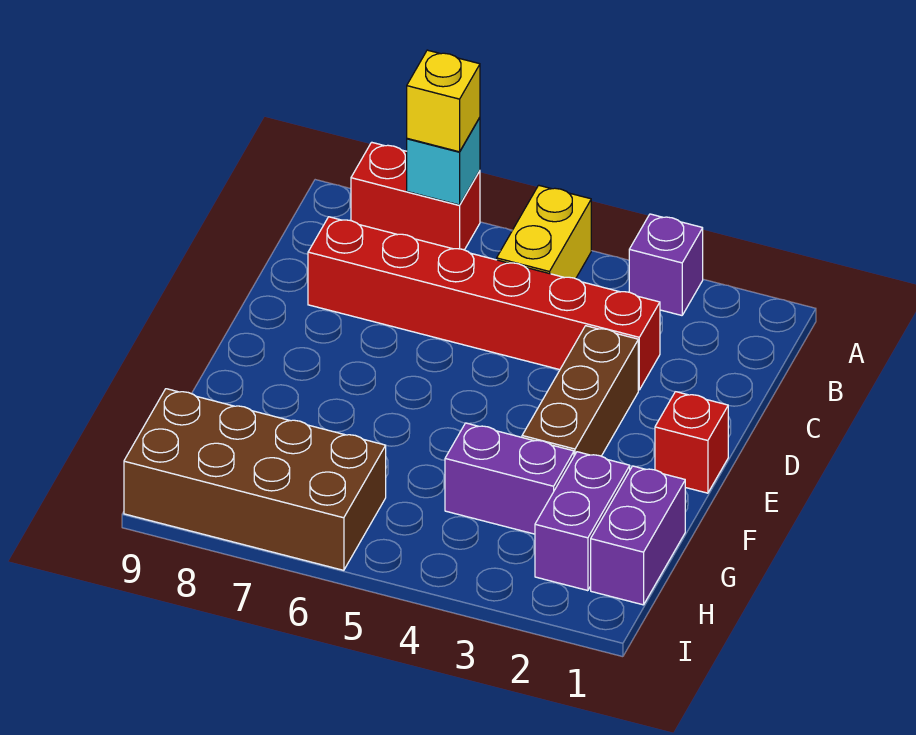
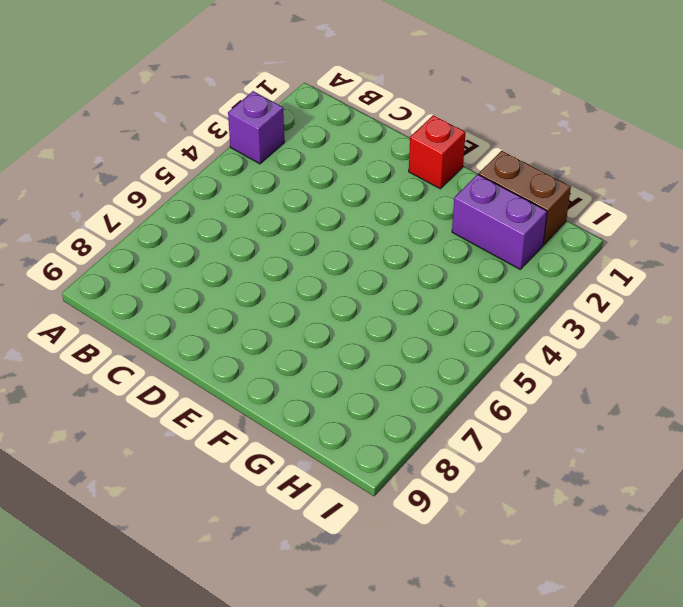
brown 1x2 brick [479,151,571,244] -> purple 1x2 brick [591,466,685,605]
none -> yellow 1x2 brick [497,185,591,279]
none -> red 1x2 brick [351,142,480,250]
none -> red 1x6 brick [308,217,660,390]

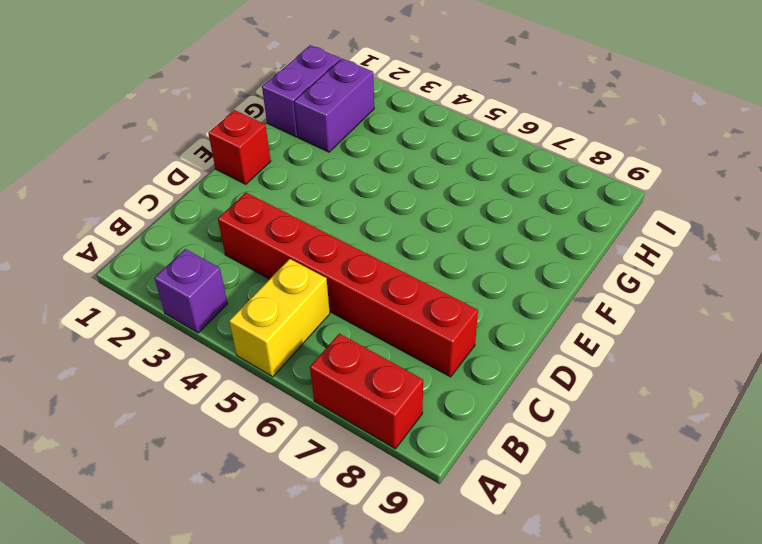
none -> brown 1x3 brick [522,326,638,456]
none -> purple 1x2 brick [445,423,574,534]
none -> brown 2x4 brick [124,389,386,570]

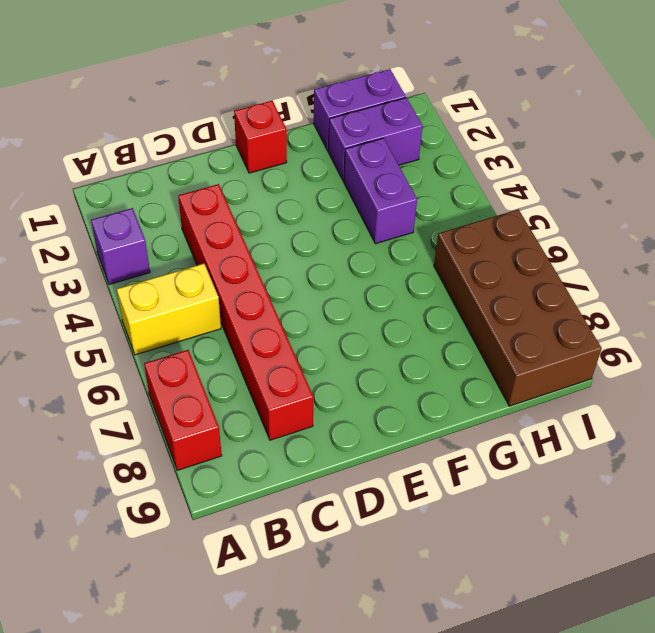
none -> brown 1x3 brick [522,326,638,456]
none -> cyan 1x1 brick [407,118,480,205]
none -> yellow 1x1 brick [407,50,480,152]

